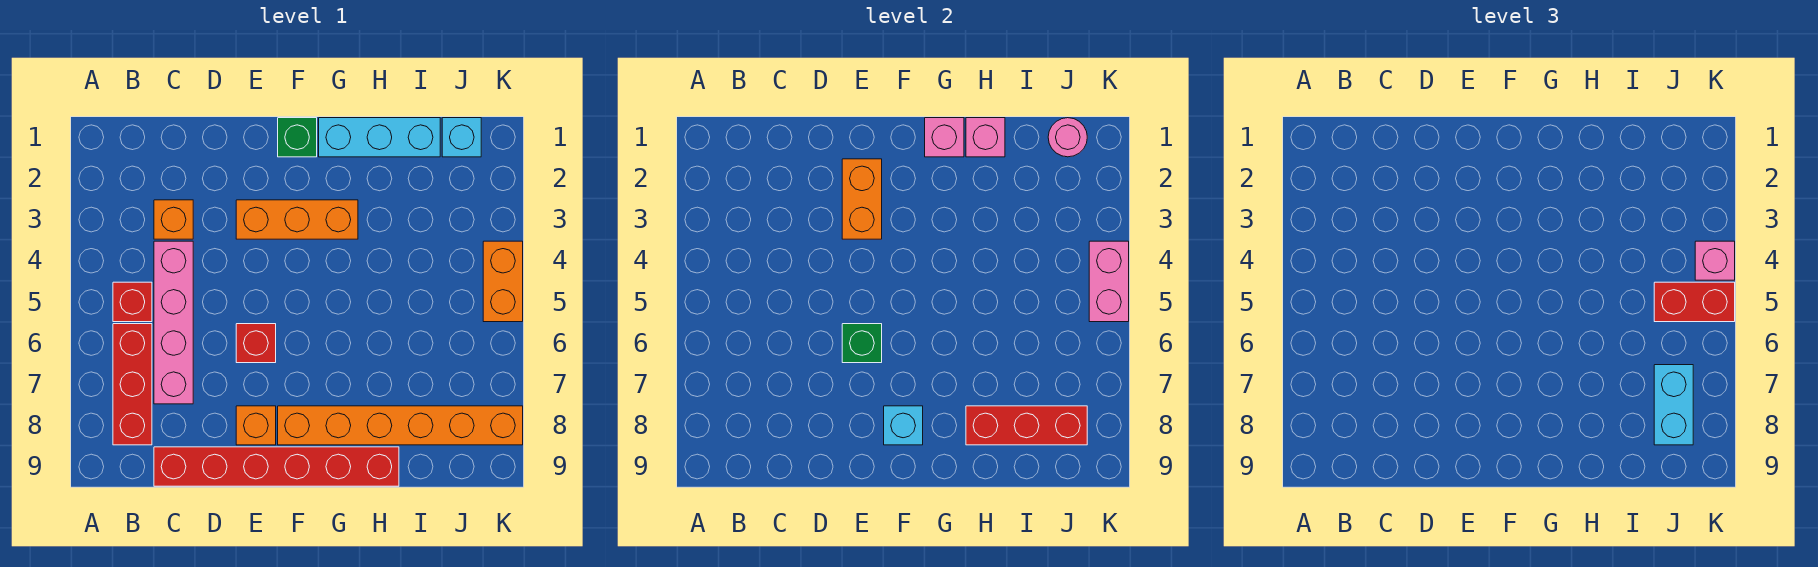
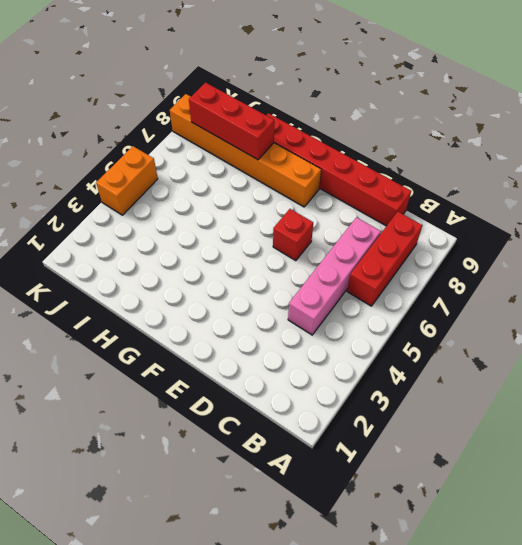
none -> red 1x1 brick [113,282,152,322]
none -> orange 1x1 brick [154,200,193,239]
none -> orange 1x3 brick [236,200,358,239]

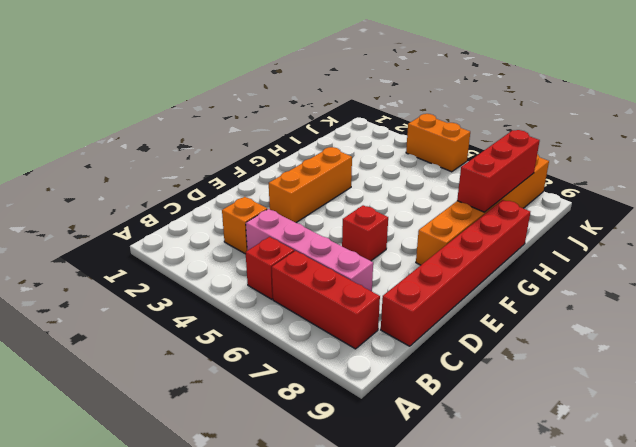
none -> orange 1x1 brick [236,406,276,445]
none -> green 1x1 brick [278,118,317,157]
none -> cyan 1x3 brick [319,118,440,157]

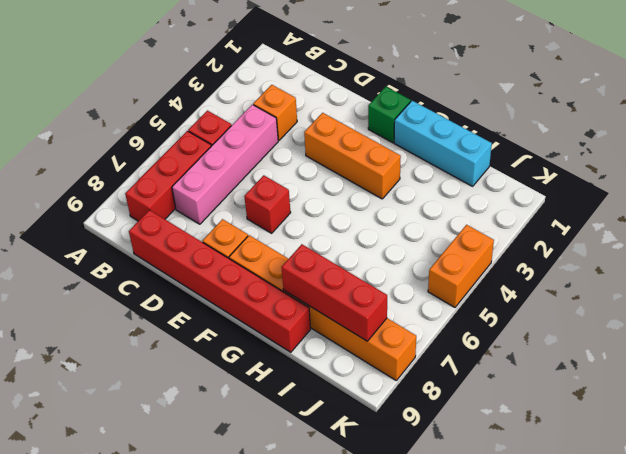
none -> cyan 1x1 brick [442,118,481,157]
none -> orange 1x2 brick [842,159,882,239]
none -> green 1x1 brick [842,324,882,363]

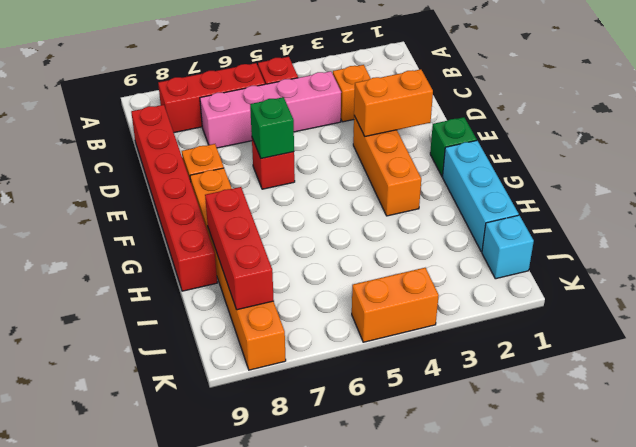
none -> cyan 1x1 brick [884,406,923,445]
none -> pink 1x1 brick [925,118,964,157]
none -> pink 1x1 brick [966,118,1005,157]

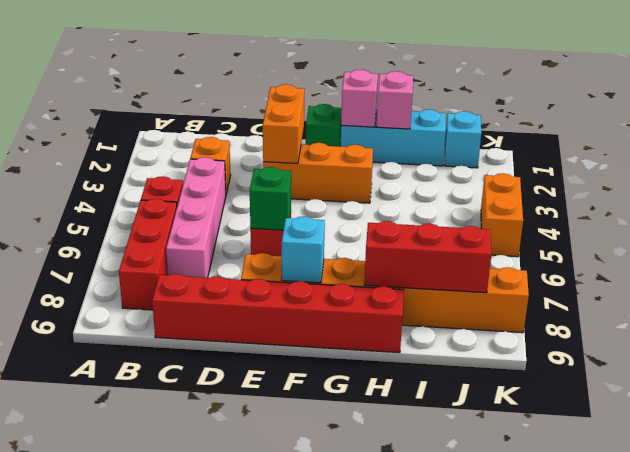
none -> pink 1x1 round brick [1048,118,1087,157]
none -> pink 1x2 brick [1089,241,1129,322]
none -> red 1x2 brick [1654,282,1735,322]

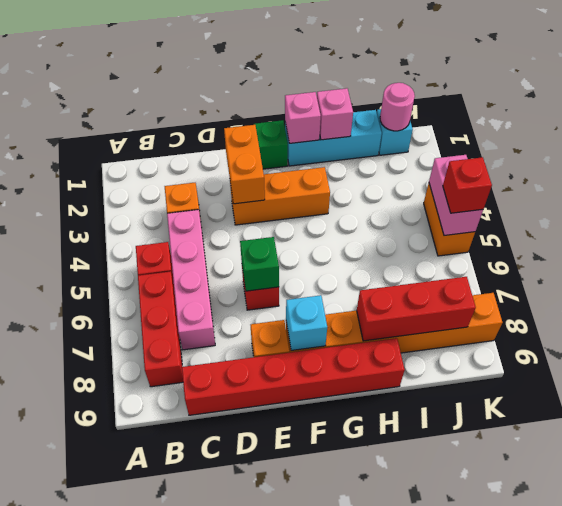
red 1x1 brick [443,157,492,213] -> red 1x2 brick [1654,282,1735,322]
none -> cyan 1x2 brick [1654,365,1693,445]
none -> pink 1x1 brick [1695,241,1735,280]

